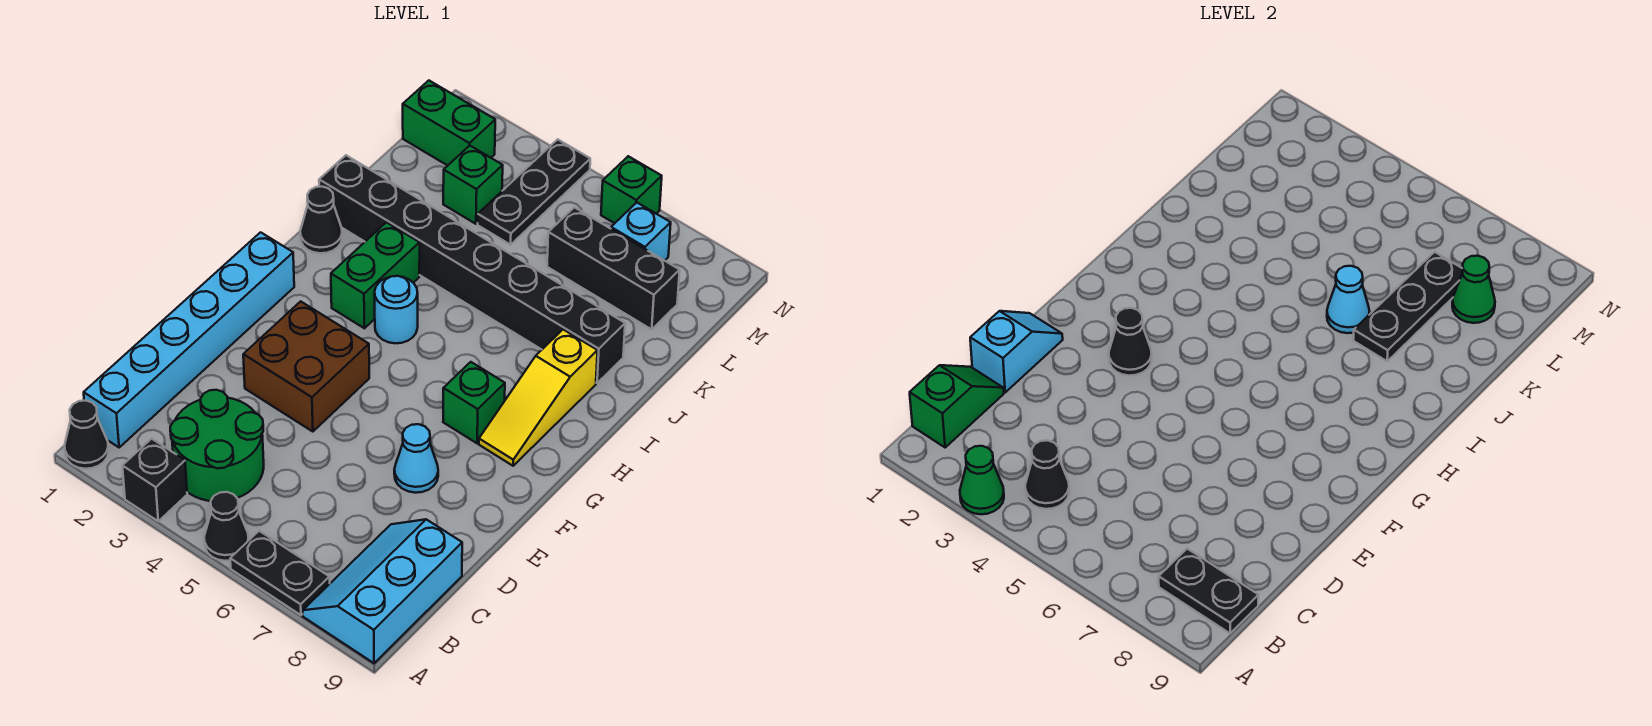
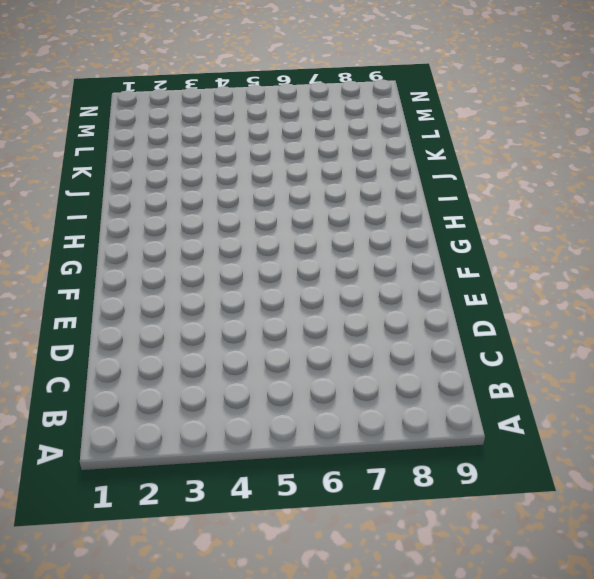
none -> black 1x1 cone [65,401,109,469]
none -> black 1x1 brick [122,439,187,521]
none -> black 1x1 cone [204,492,249,561]
none -> black 1x2 plate [230,531,330,615]

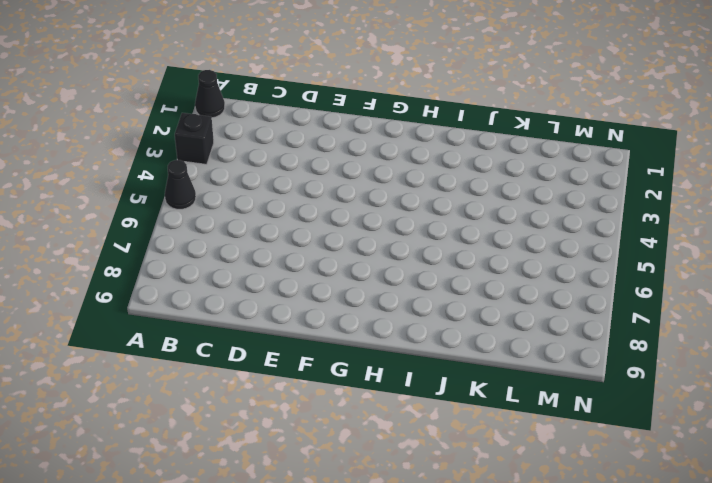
none -> black 1x2 plate [230,531,330,615]
none -> cyan 2x3 slope [303,519,462,663]
none -> cyan 1x6 brick [84,232,294,447]
none -> green 2x2 round brick [170,390,264,501]

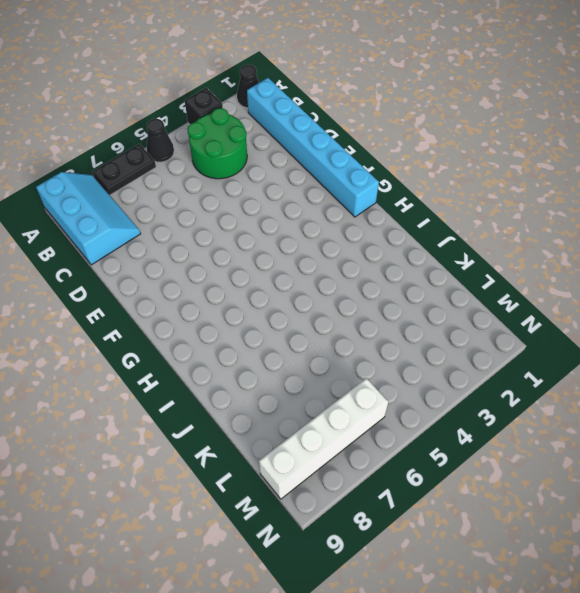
white 1x4 brick [259,378,388,499] -> cyan 1x1 brick [611,203,671,261]
none -> brown 2x2 brick [243,301,369,432]
none -> cyan 1x1 cone [394,424,438,493]
none -> green 1x1 brick [443,362,505,443]
none -> yellow 1x3 slope [479,330,598,466]

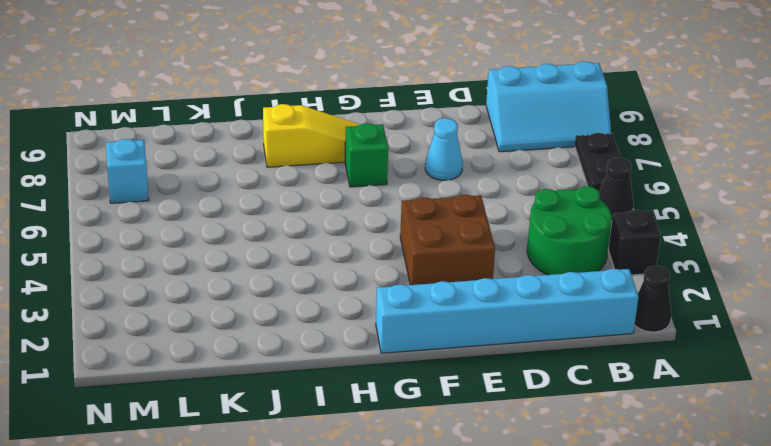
none -> green 1x2 brick [331,222,420,328]
none -> cyan 1x1 round brick [375,276,418,343]
none -> black 1x1 cone [300,187,342,253]
none -> black 1x8 brick [319,155,625,383]

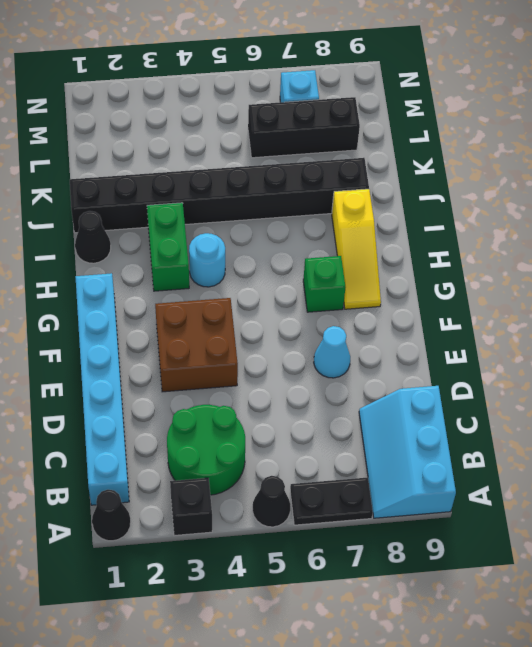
none -> green 1x1 brick [443,146,503,224]
none -> black 1x3 plate [478,139,590,245]
none -> green 1x2 brick [403,81,495,166]
none -> green 1x1 brick [601,156,662,223]

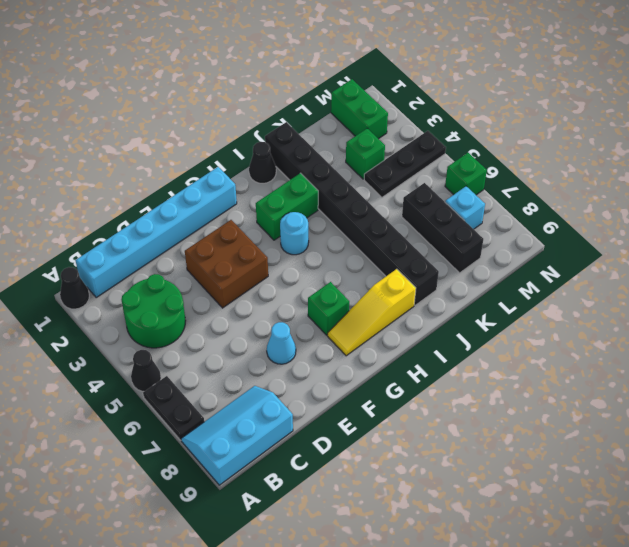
none -> black 1x1 brick [122,439,187,521]
none -> green 1x1 cone [960,446,1004,514]
none -> green 1x2 slope [910,365,1004,447]
none -> black 1x1 cone [1025,440,1069,509]

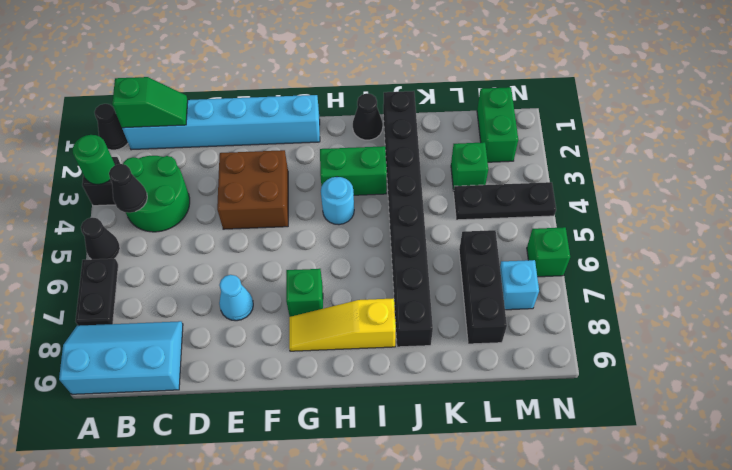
green 1x1 round brick [72,135,115,185] -> green 1x1 cone [960,446,1004,514]
none -> black 1x2 plate [1159,549,1259,633]
none -> cyan 1x2 slope [970,311,1063,392]
none -> black 1x1 cone [1109,308,1152,376]
none -> cyan 1x1 cone [1327,266,1370,333]

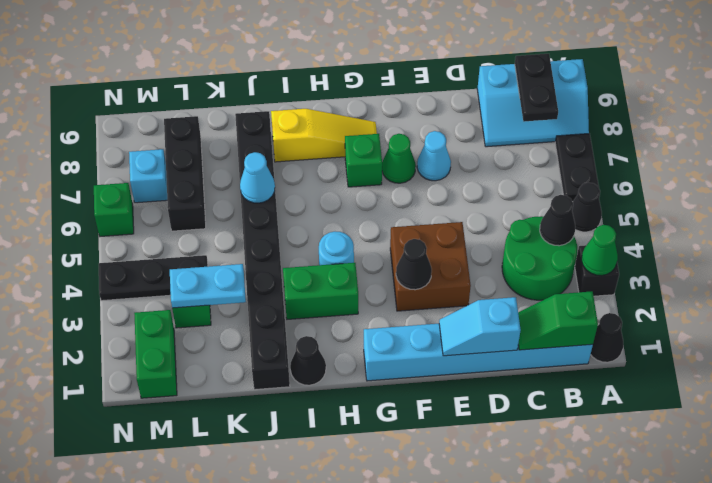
green 1x1 cone [382,134,416,183] -> green 1x1 cone moved to [1452,256,1495,323]
cyan 1x2 plate [170,264,246,308] -> none
none -> black 1x3 plate [1353,252,1463,361]

